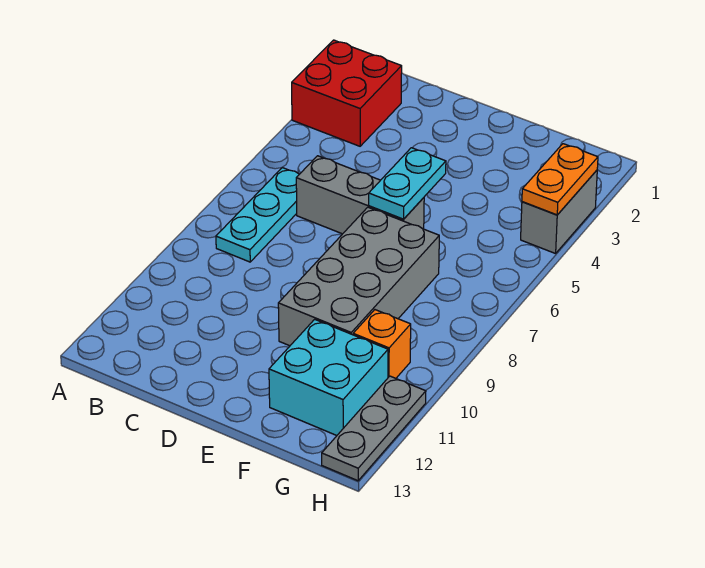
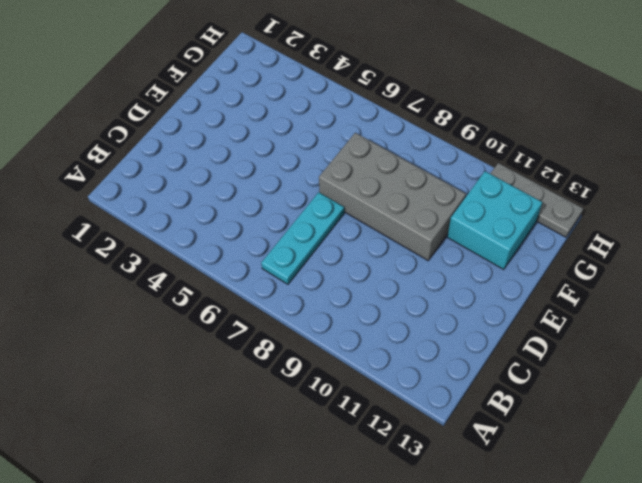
cyan 1x3 plate [261,192,344,284] -> cyan 1x3 plate turned to [216,168,299,262]
none -> red 2x2 brick [292,40,402,146]
none -> grey 1x3 brick [296,156,424,234]

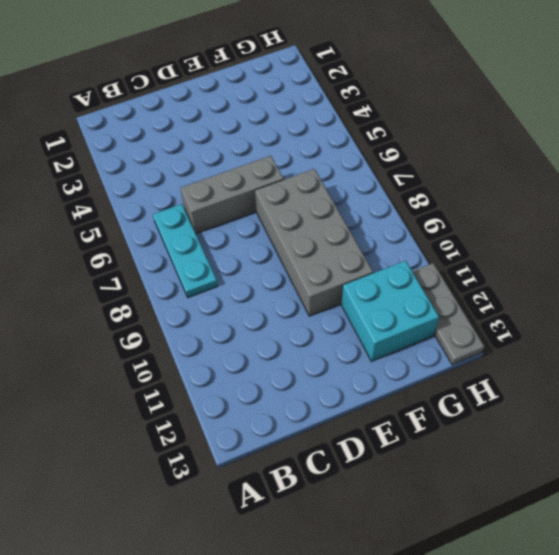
none -> red 2x2 brick [292,40,402,146]
none -> orange 1x1 brick [353,310,411,378]

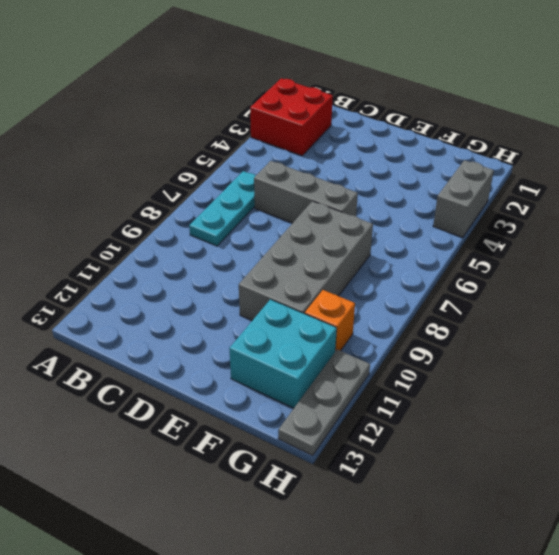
none -> cyan 1x2 plate [369,148,446,219]
none -> orange 1x2 plate [522,144,598,215]

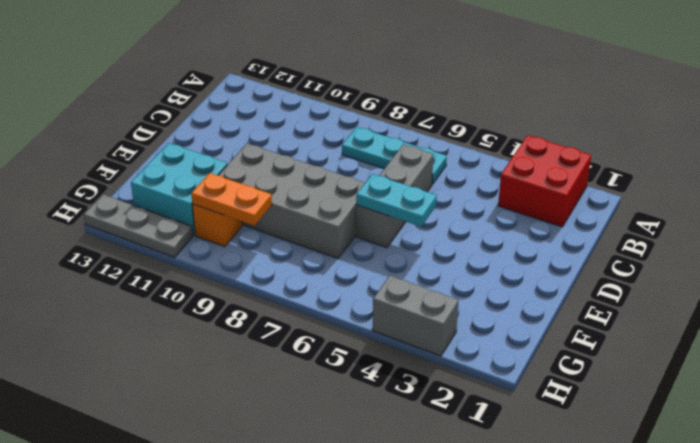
orange 1x2 plate [191,173,272,225] -> orange 1x2 plate moved to [522,144,598,215]

